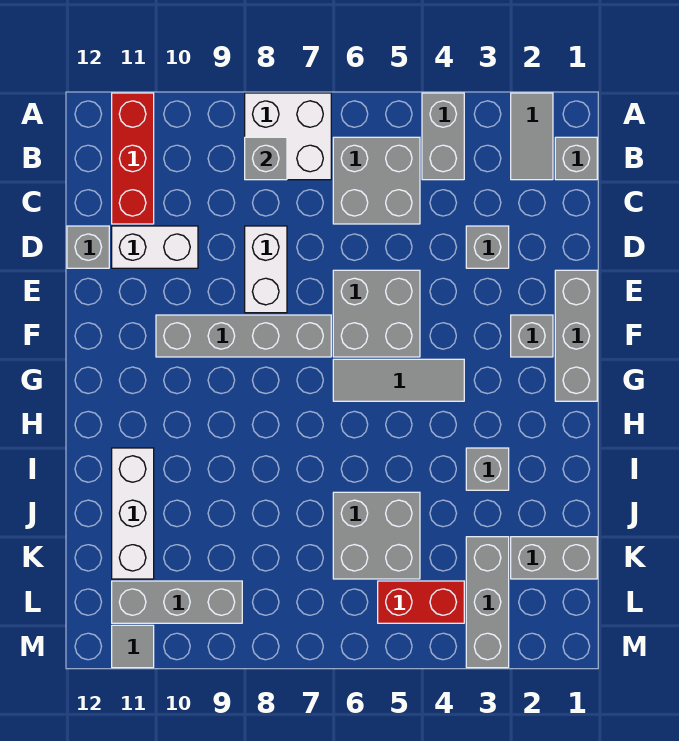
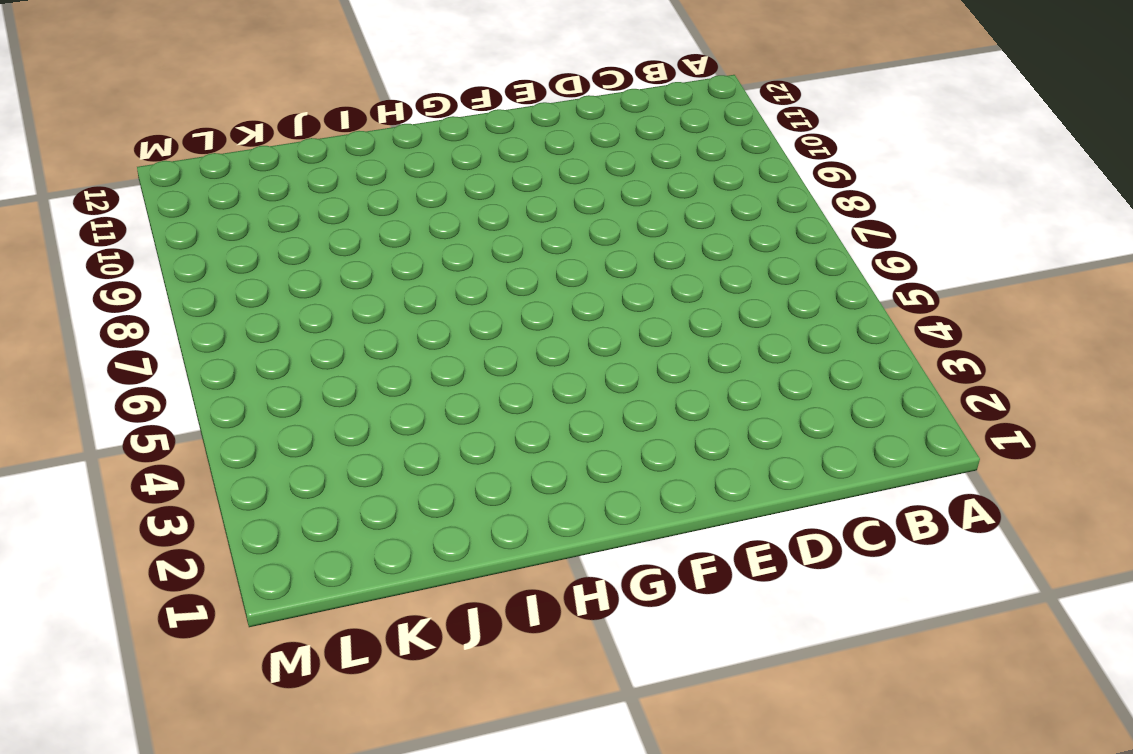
none -> grey 1x2 tile [511,93,553,180]
none -> grey 1x2 brick [422,93,464,180]
none -> white 2x2 brick [245,93,331,180]

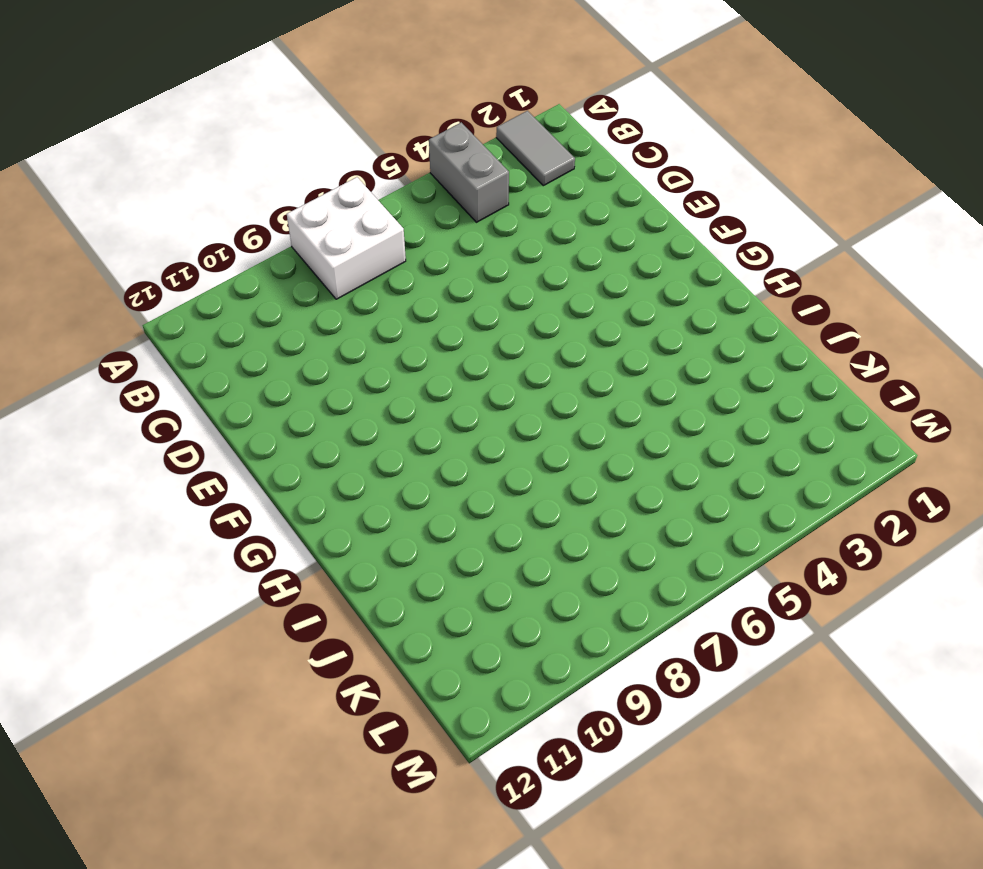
none -> red 1x3 brick [112,93,154,224]
none -> grey 1x1 brick [555,137,597,180]
none -> grey 2x2 brick [333,137,420,224]

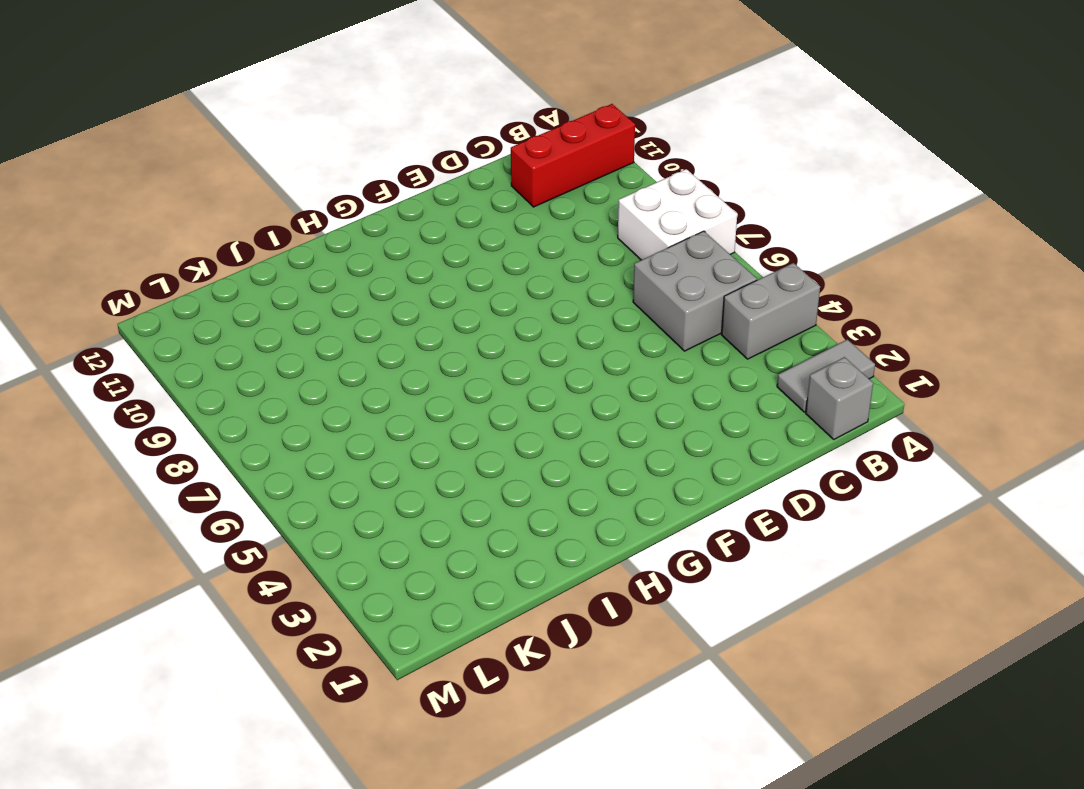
none -> grey 1x1 brick [466,226,509,268]
none -> white 1x2 brick [245,226,287,313]
none -> white 1x2 brick [112,226,198,268]

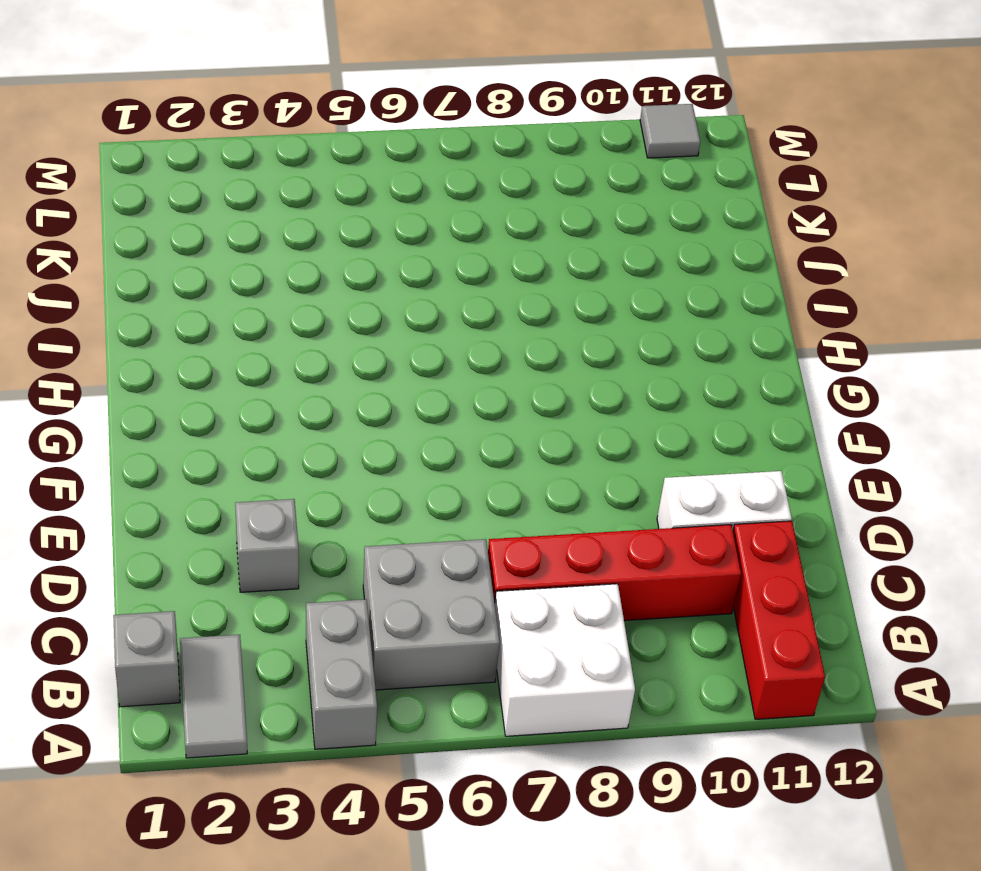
red 1x4 brick [488,525,741,621] -> none
none -> white 1x2 brick [245,226,287,313]
none -> grey 1x1 brick [67,226,109,268]
none -> grey 1x3 brick [555,270,597,401]

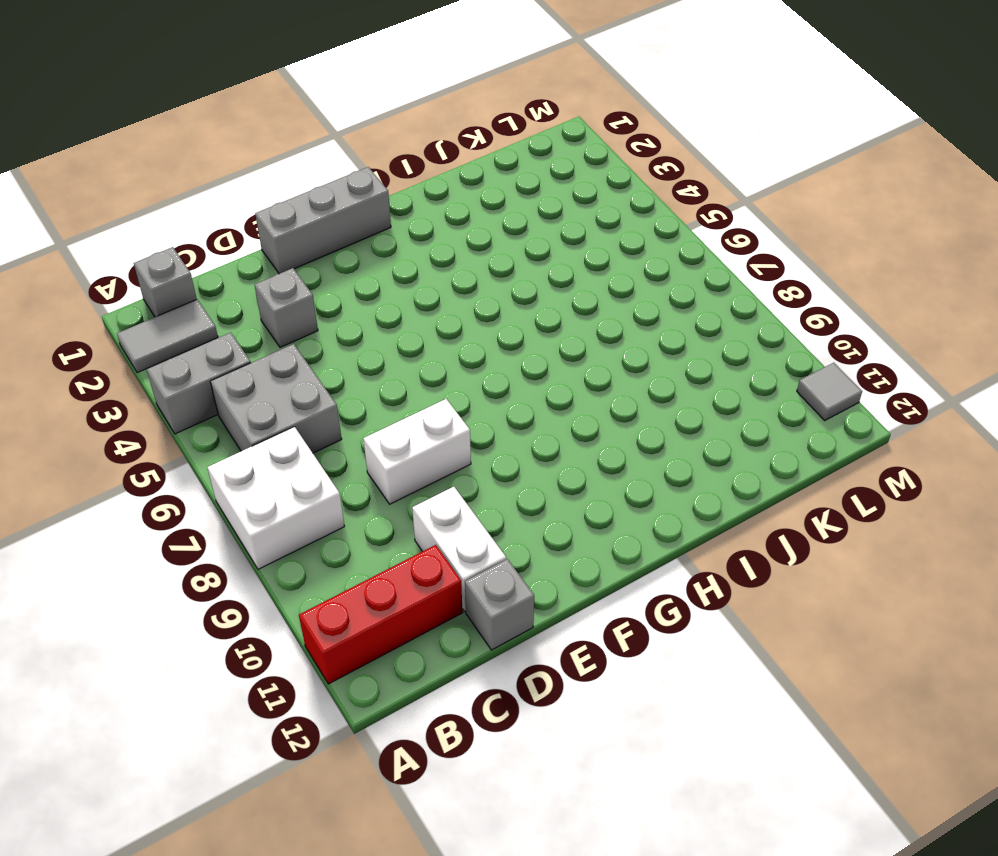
none -> grey 2x2 brick [333,270,420,357]
none -> grey 1x1 brick [511,315,553,357]
none -> grey 1x4 brick [156,315,331,357]

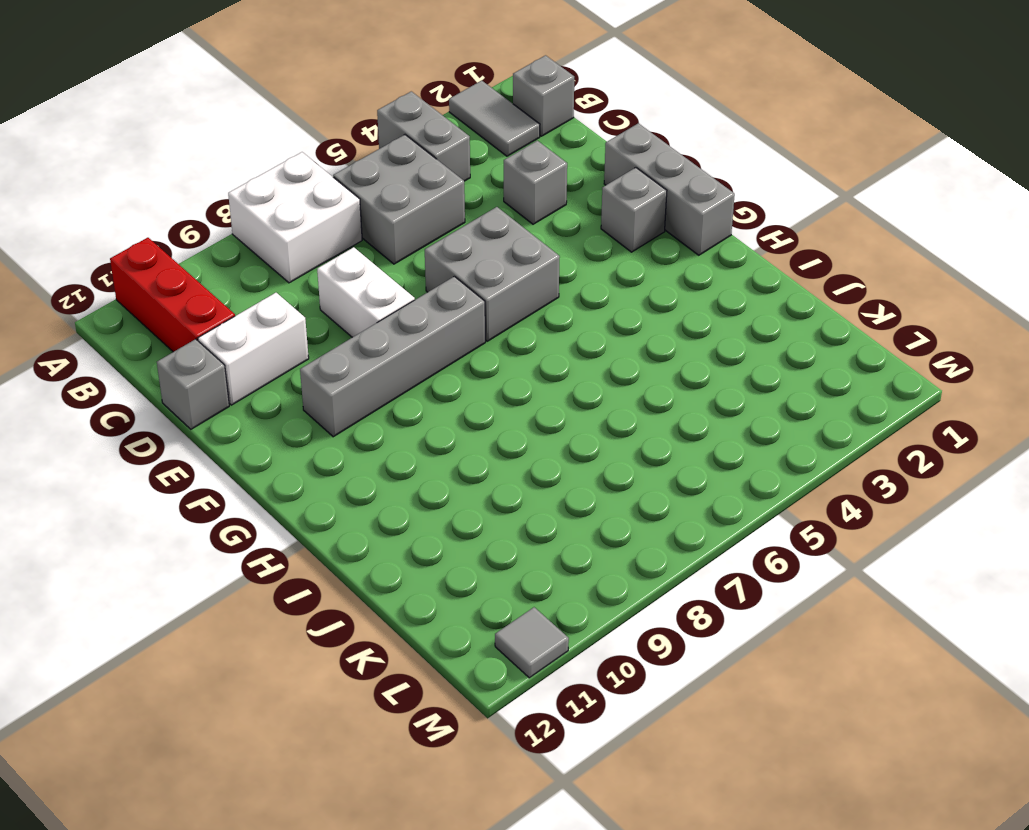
none -> grey 1x3 tile [333,359,464,401]
none -> grey 1x1 brick [466,448,509,490]
none -> white 1x3 brick [112,448,154,579]

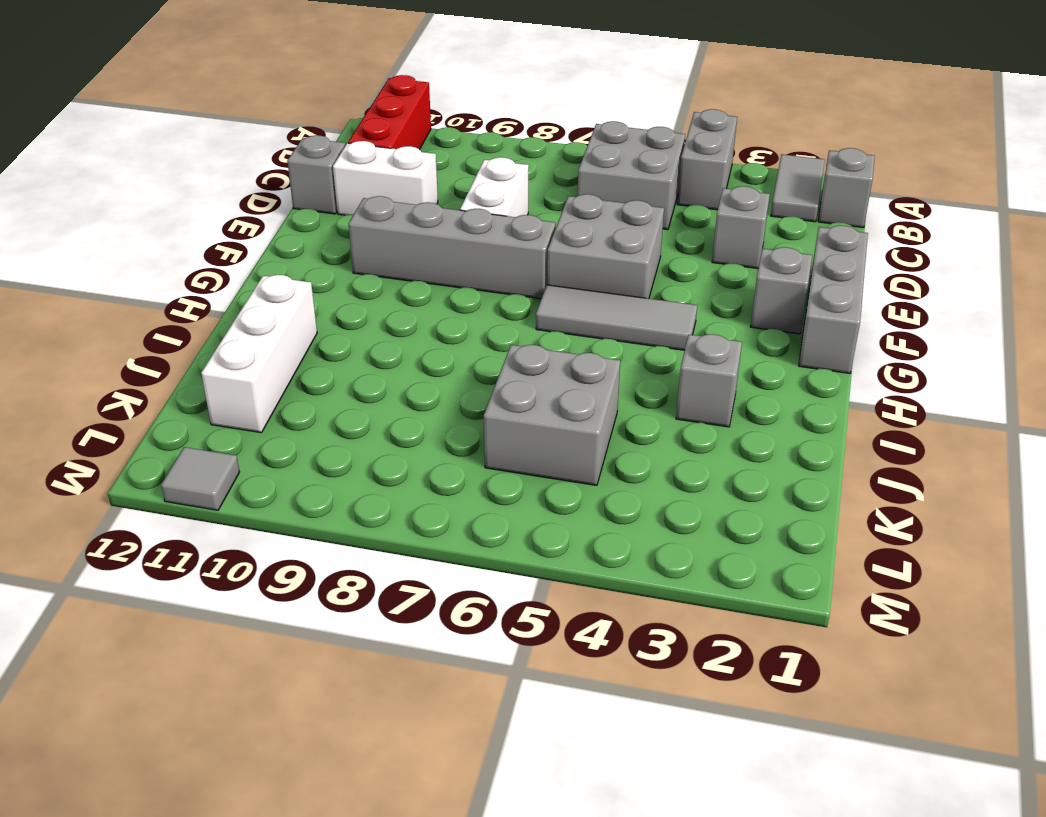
none -> white 2x2 brick [245,93,331,180]
none -> grey 1x2 brick [511,537,597,579]
none -> grey 1x3 brick [466,537,509,668]

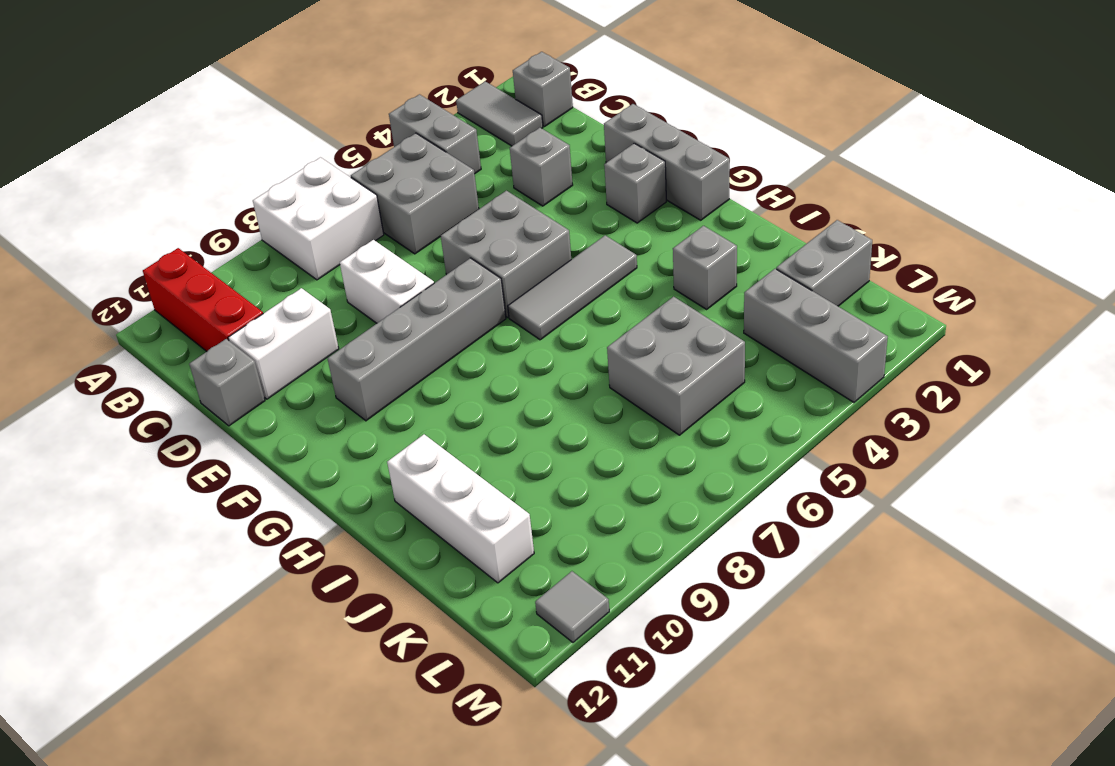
none -> red 1x2 brick [378,581,464,623]
none -> grey 1x3 brick [112,581,242,623]
none -> grey 1x1 brick [245,137,287,180]

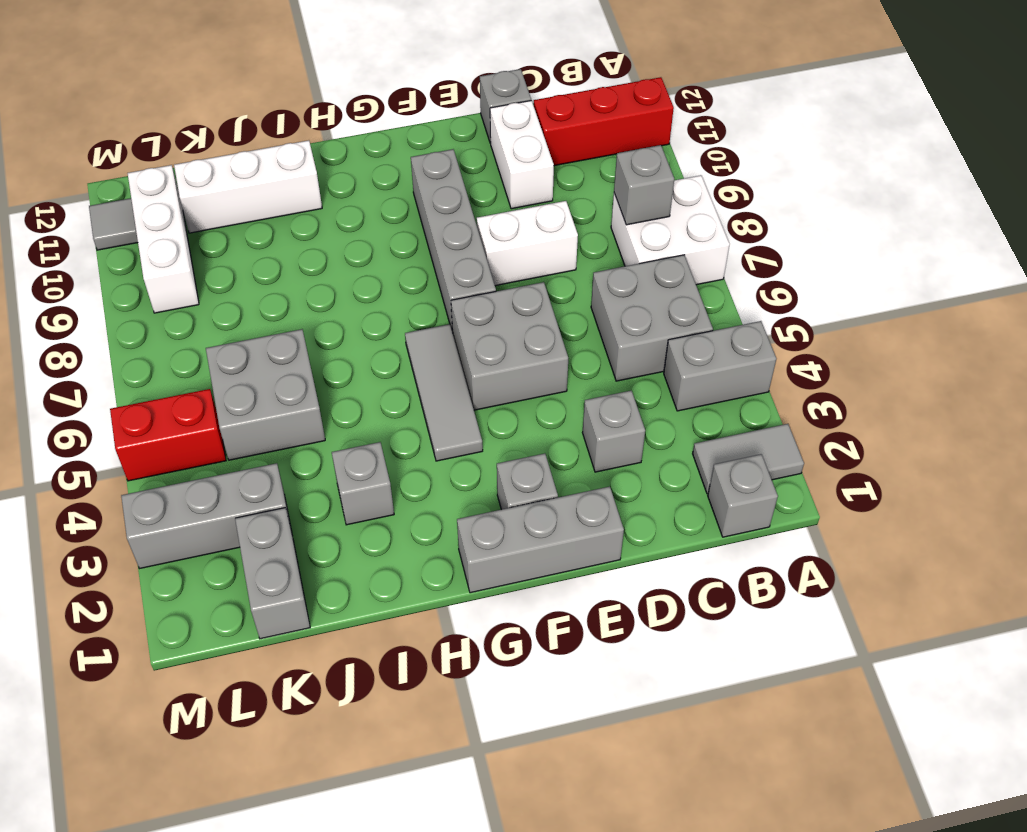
red 1x2 brick [110,389,226,481] -> red 1x2 brick turned to [378,581,464,623]
white 1x3 brick [128,165,199,313] -> grey 1x3 brick [112,581,242,623]

